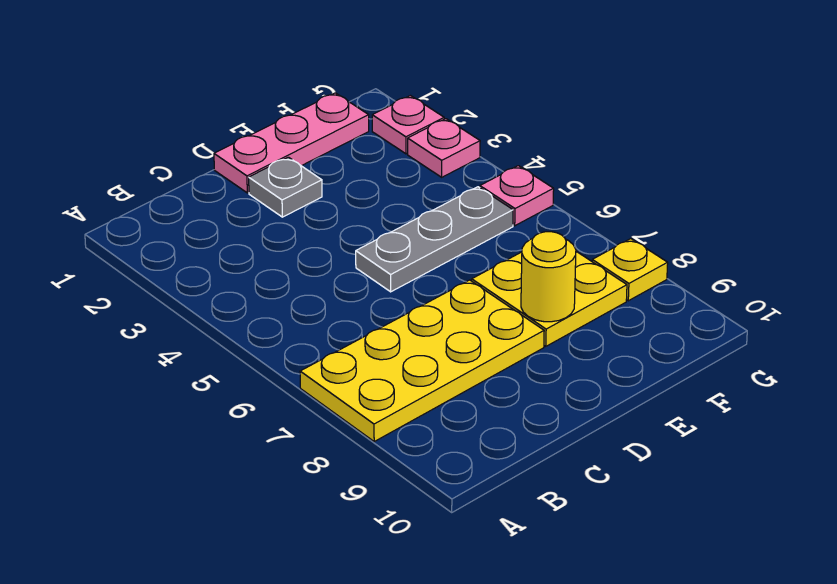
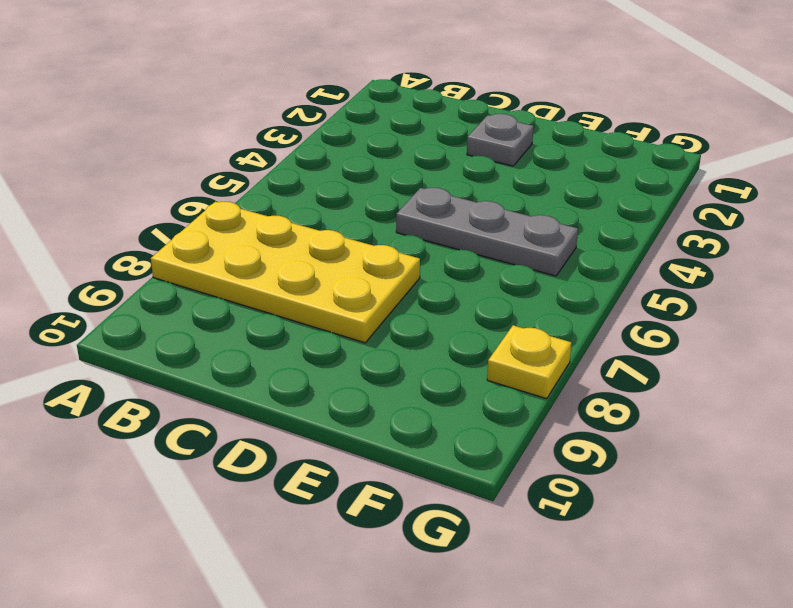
none -> pink 1x3 plate [214,93,369,193]
none -> yellow 2x2 plate [472,251,627,346]

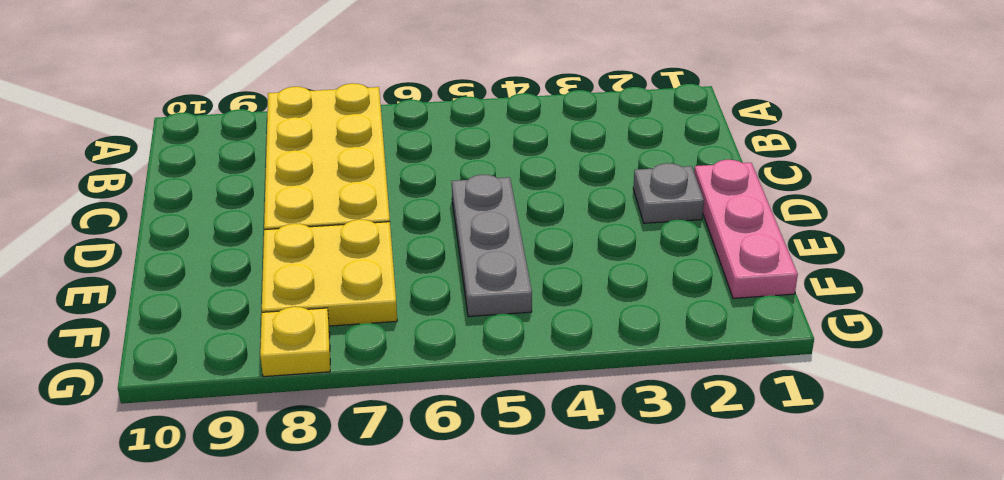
none -> pink 1x1 plate [372,96,444,154]
none -> pink 1x1 plate [408,119,480,177]

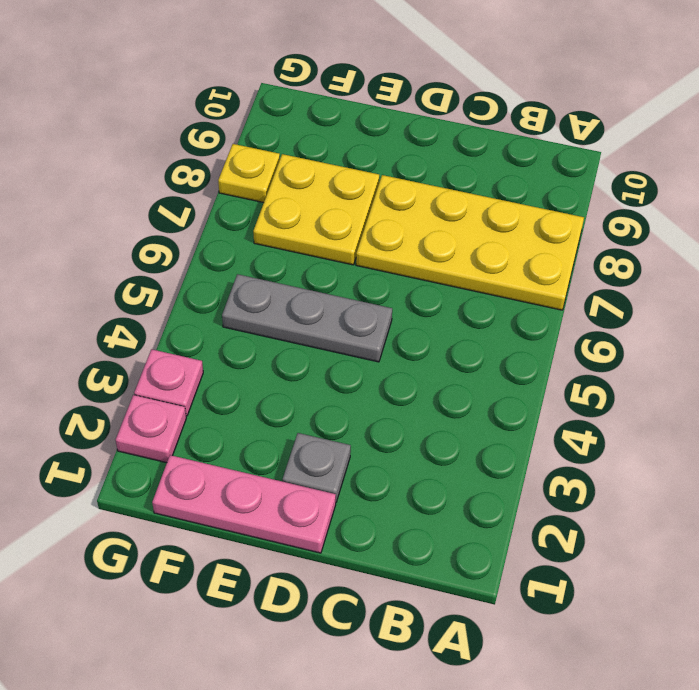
none -> pink 1x1 plate [480,166,554,226]
none -> yellow 1x1 round brick [521,232,576,322]

